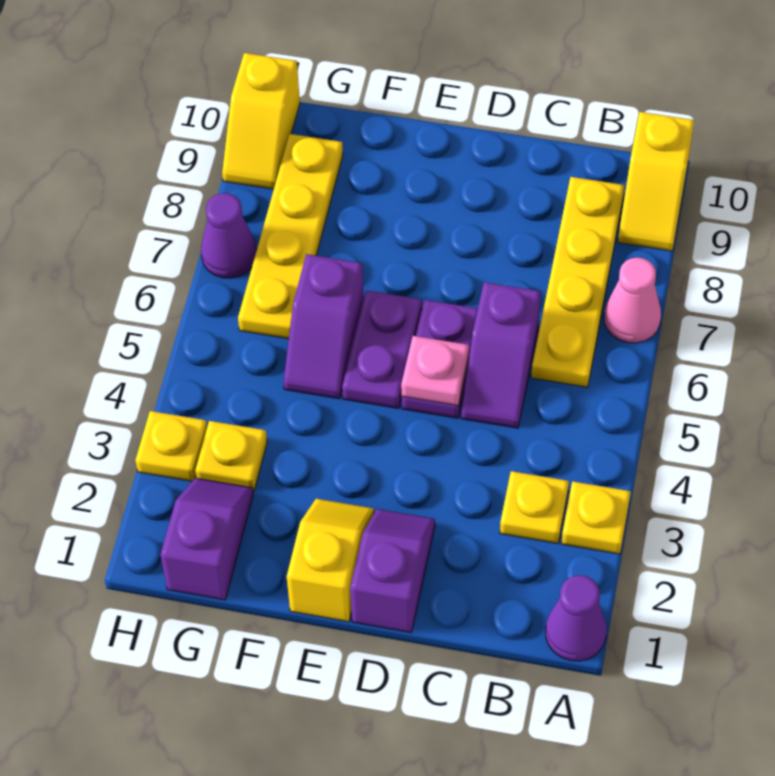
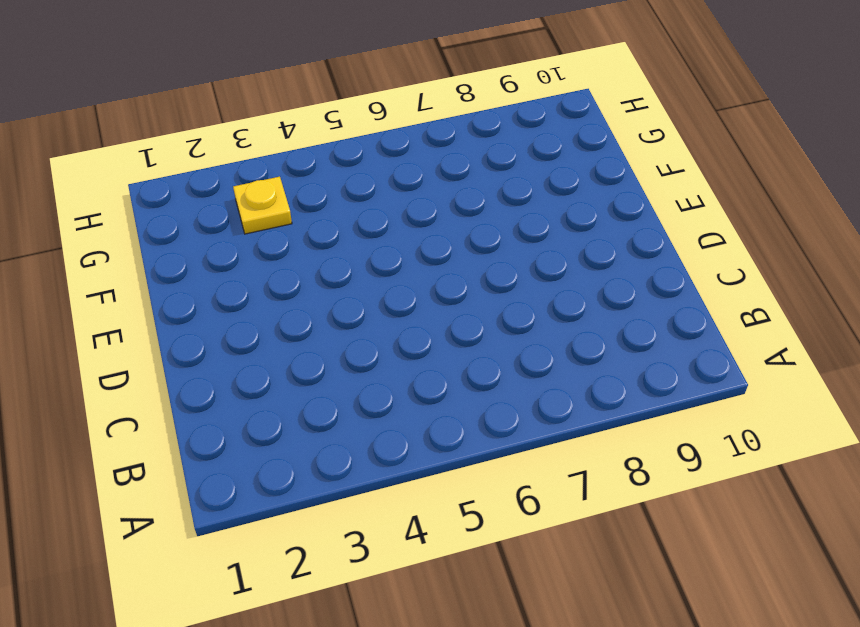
none -> purple 1x1 cone [546,575,607,661]
none -> yellow 1x1 plate [561,481,631,554]
none -> pink 1x1 cone [604,258,661,343]

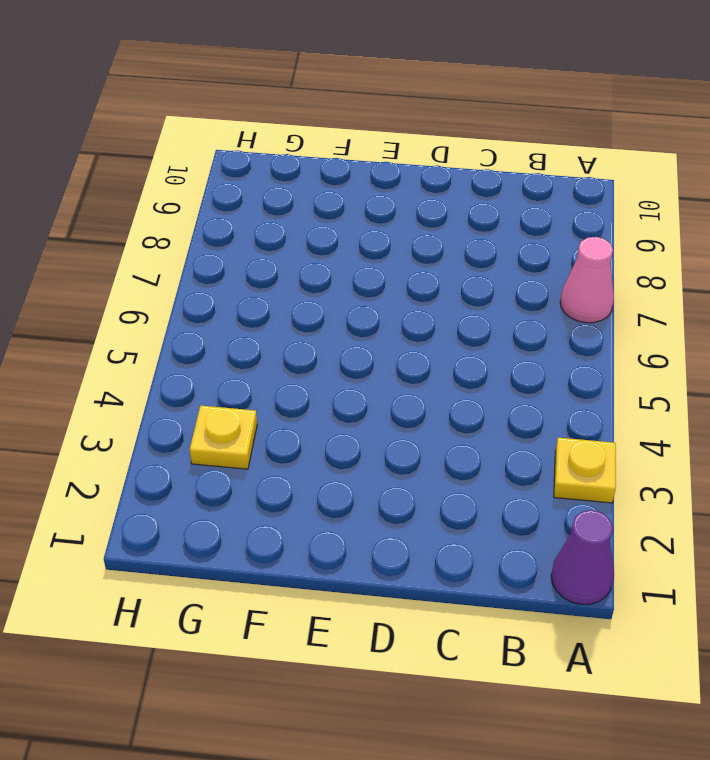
none -> yellow 1x2 slope [618,112,694,251]
none -> yellow 1x1 plate [500,471,569,543]
none -> yellow 1x4 plate [531,177,625,387]

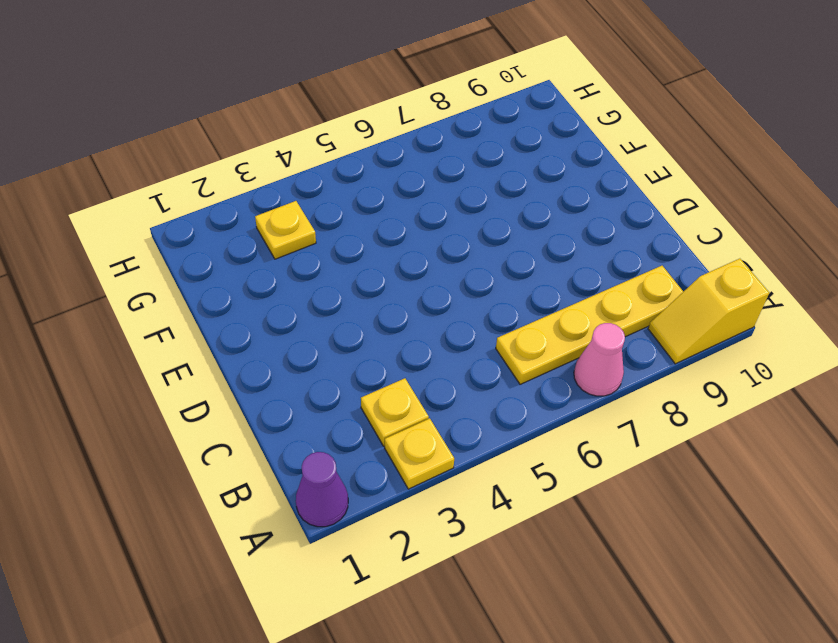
none -> purple 1x2 slope [461,282,541,428]
none -> purple 1x2 slope [350,509,435,633]
none -> purple 1x2 plate [402,300,478,418]

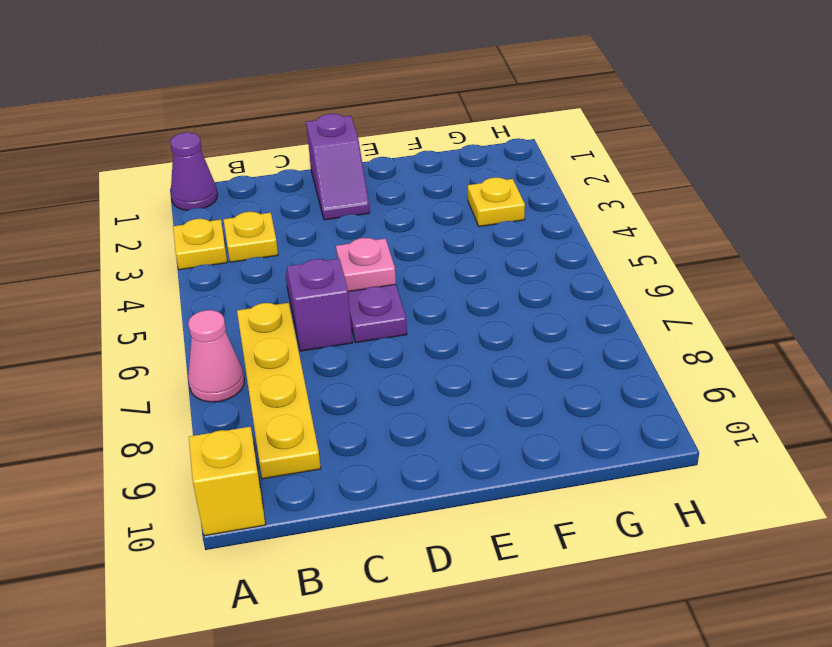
none -> yellow 1x2 slope [287,499,374,622]
none -> purple 1x2 plate [342,290,422,408]
none -> purple 1x2 slope [283,254,364,399]

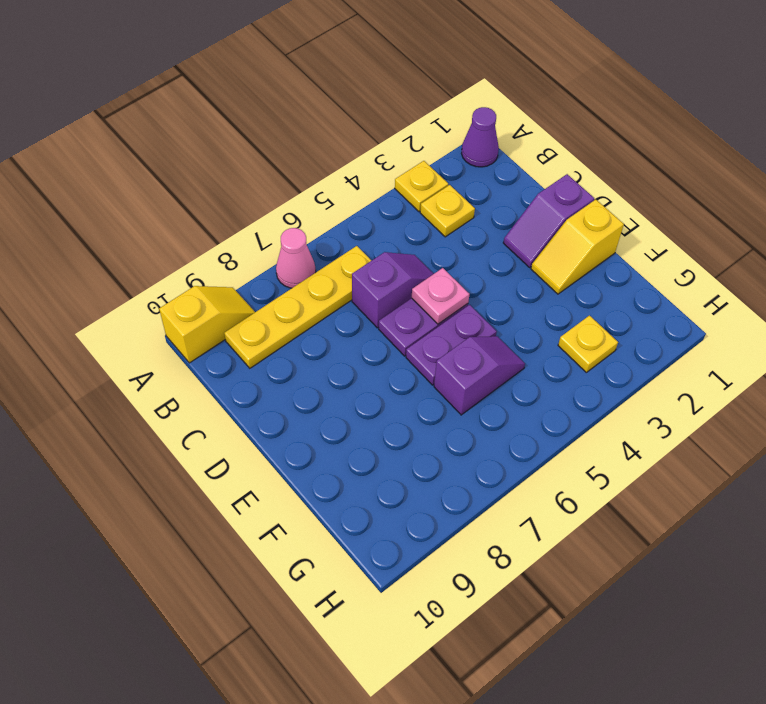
none -> purple 1x2 slope [160,478,253,600]
none -> yellow 1x4 plate [238,134,343,339]
none -> yellow 1x1 plate [135,411,207,481]

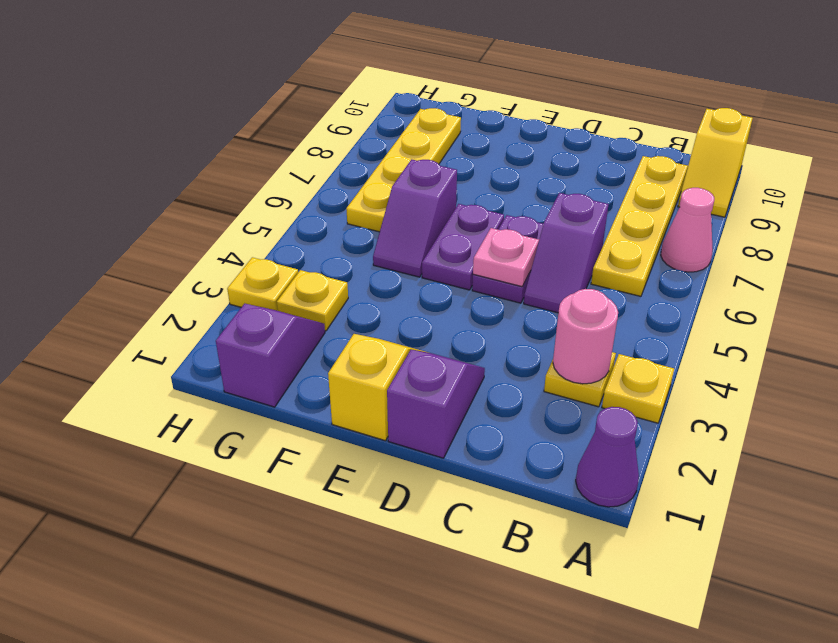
pink 1x1 round brick [553,289,618,384] -> none
none -> purple 1x1 cone [201,193,257,278]
none -> yellow 1x2 slope [222,53,300,189]

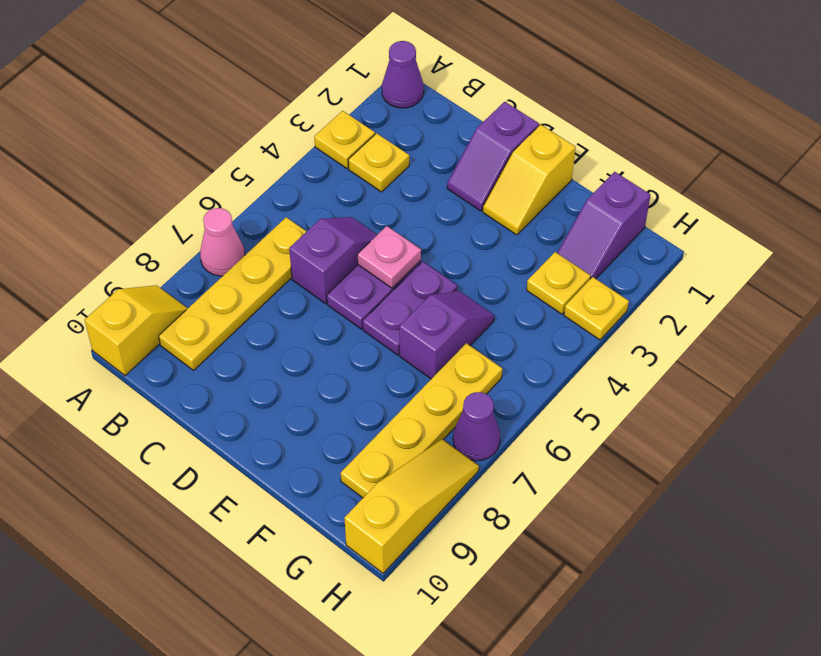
yellow 1x3 slope [344,439,479,573] -> yellow 1x2 slope [222,53,300,189]

